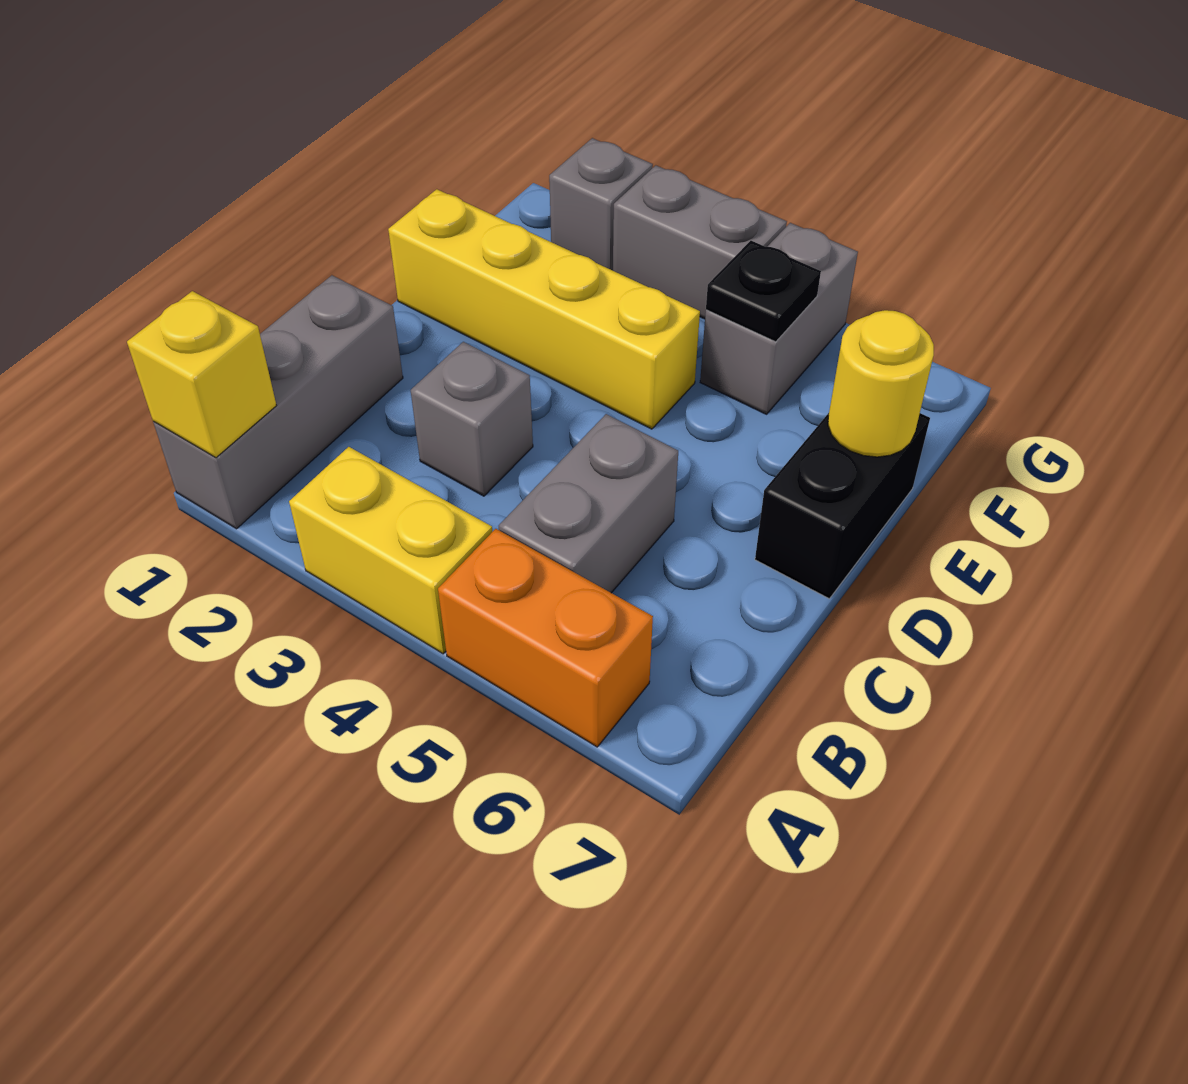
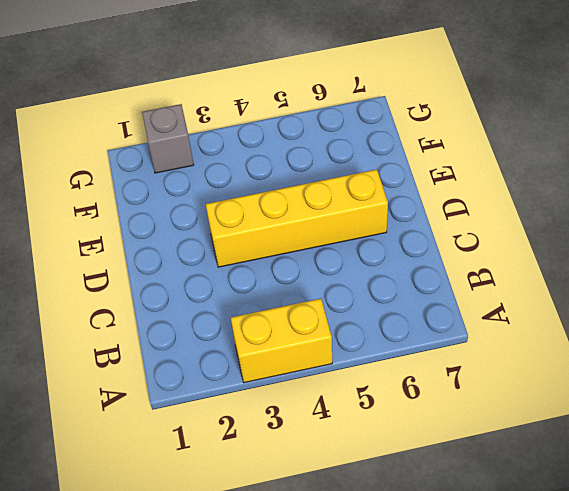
yellow 1x4 brick [206,169,388,267] -> yellow 1x4 brick moved to [388,189,700,429]
none -> grey 1x3 brick [153,275,403,529]
none -> orange 1x2 brick [438,529,653,747]
none -> grey 1x2 brick [499,414,678,593]

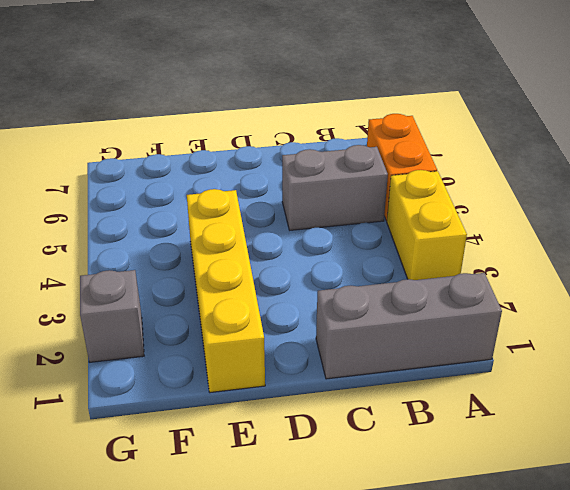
none -> grey 1x1 brick [411,342,533,496]
none -> black 1x2 brick [755,413,930,599]
none -> grey 1x2 brick [700,223,858,414]

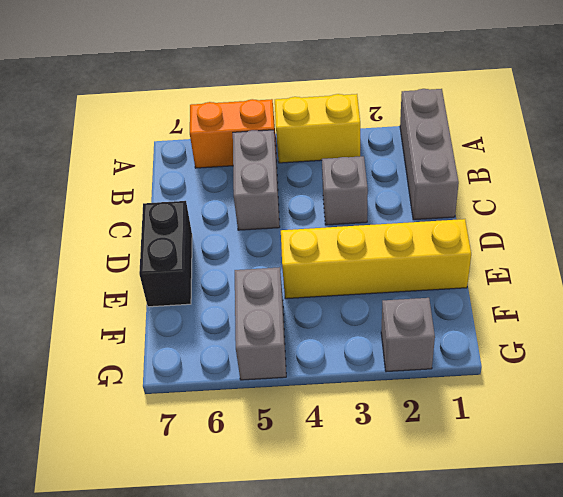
none -> grey 1x2 brick [613,165,787,319]
none -> yellow 1x1 brick [127,291,276,458]
none -> yellow 1x1 round brick [828,310,934,457]

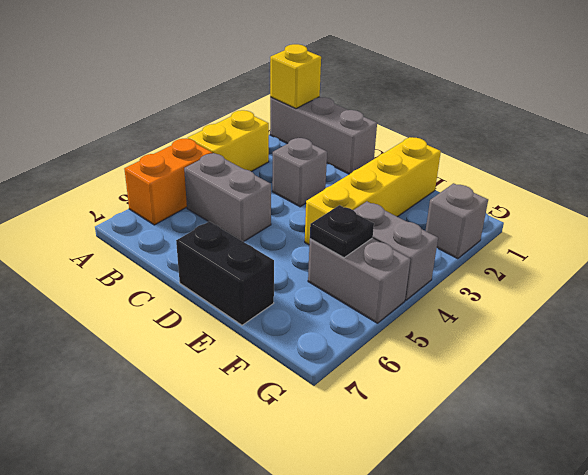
grey 1x2 brick [354,202,438,300] -> grey 1x2 brick turned to [613,165,787,319]
none -> yellow 1x1 round brick [828,310,934,457]

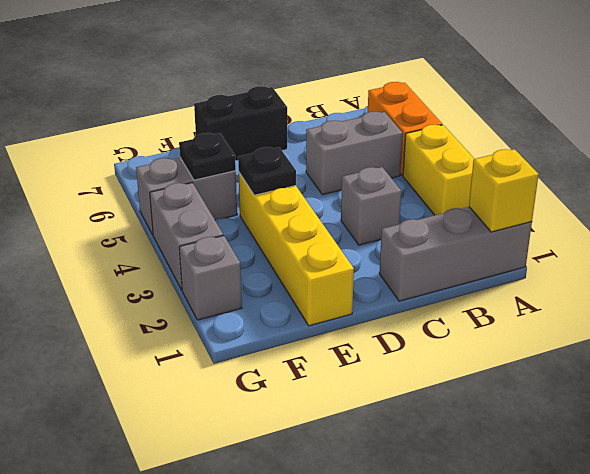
black 1x1 plate [238,147,296,195] -> none
none -> yellow 1x1 round brick [828,310,934,457]

